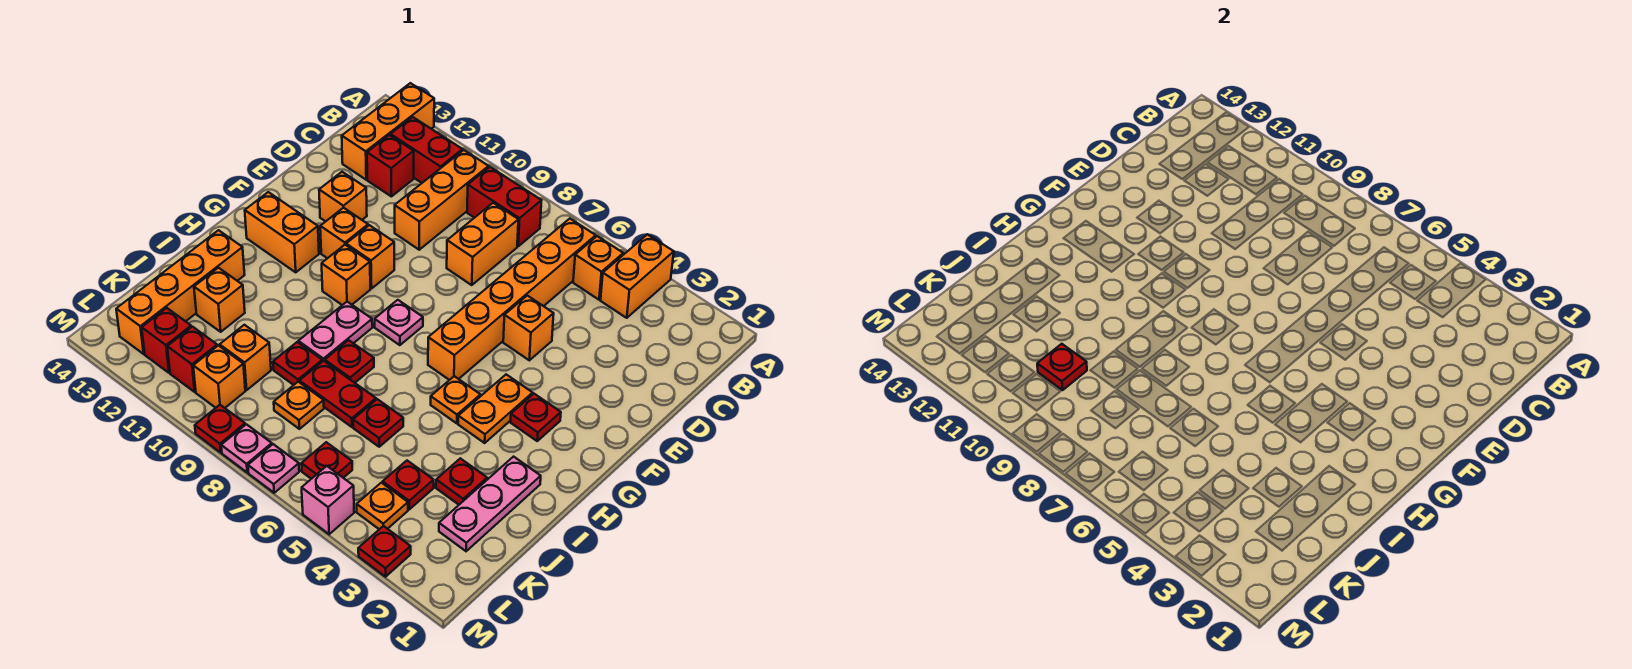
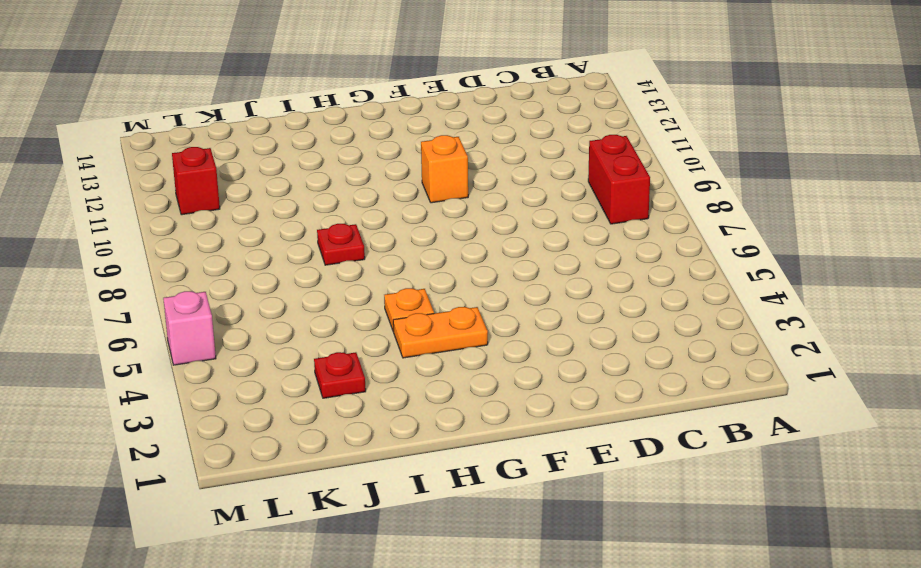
none -> orange 1x2 brick [601,234,674,318]
none -> orange 1x3 brick [342,83,434,180]
none -> orange 1x1 brick [573,236,623,300]
none -> orange 1x6 brick [428,219,596,380]

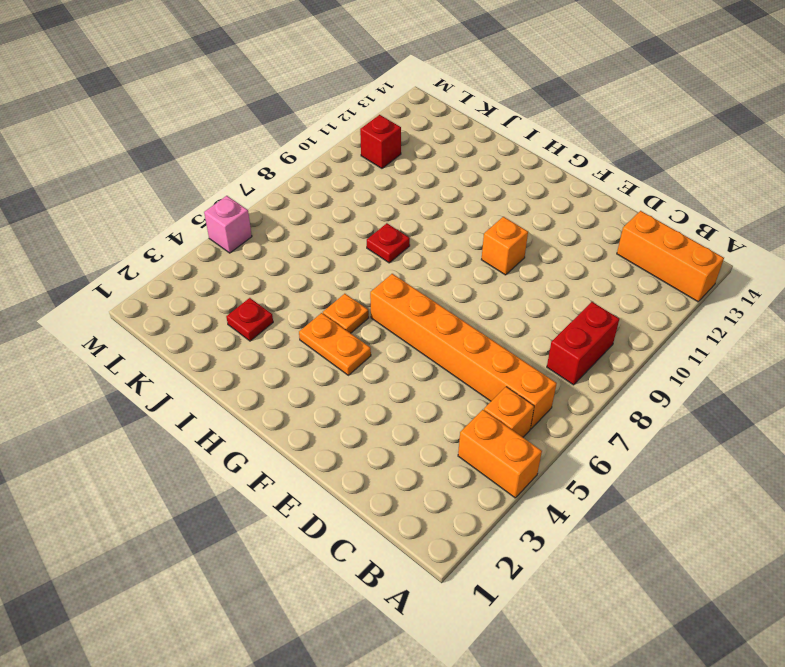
none -> orange 1x3 brick [395,150,489,250]
none -> red 1x2 brick [390,117,463,183]
none -> orange 1x2 brick [447,203,518,285]
none -> red 1x1 brick [367,135,414,196]

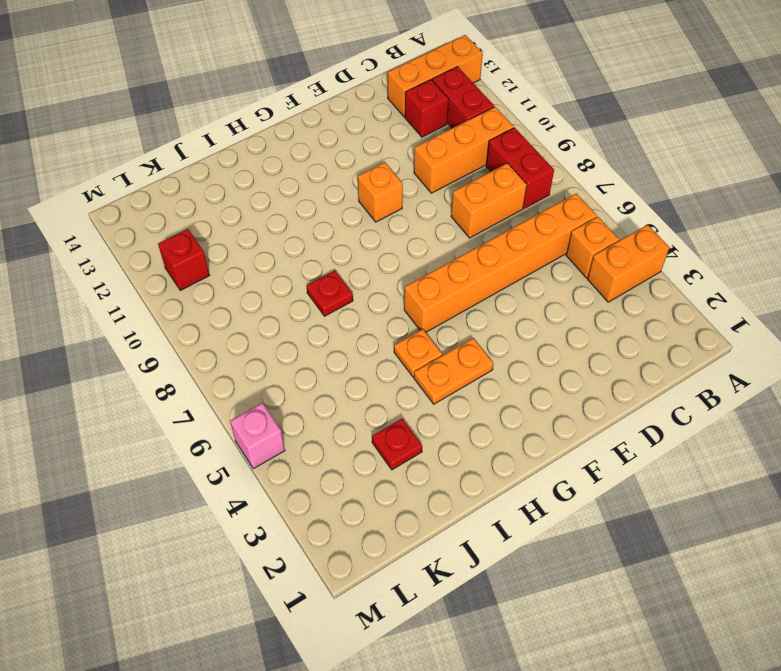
none -> orange 1x1 brick [503,296,554,360]
none -> orange 1x1 brick [319,172,367,221]
none -> orange 1x1 brick [320,208,368,258]
none -> red 1x1 plate [511,394,561,441]

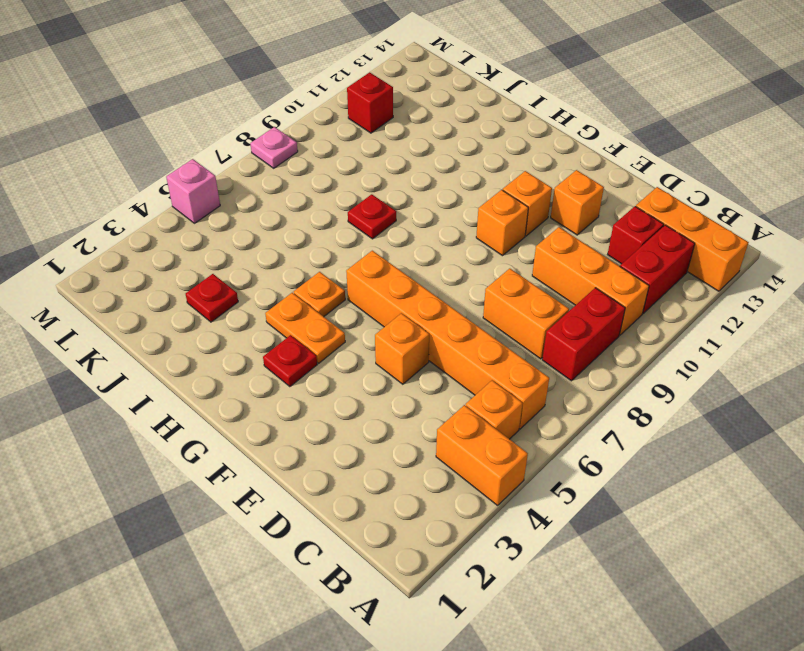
none -> pink 1x1 plate [375,300,423,345]
none -> orange 1x1 brick [322,245,370,305]
none -> orange 1x2 brick [245,192,319,272]
none -> pink 1x2 plate [298,302,372,361]

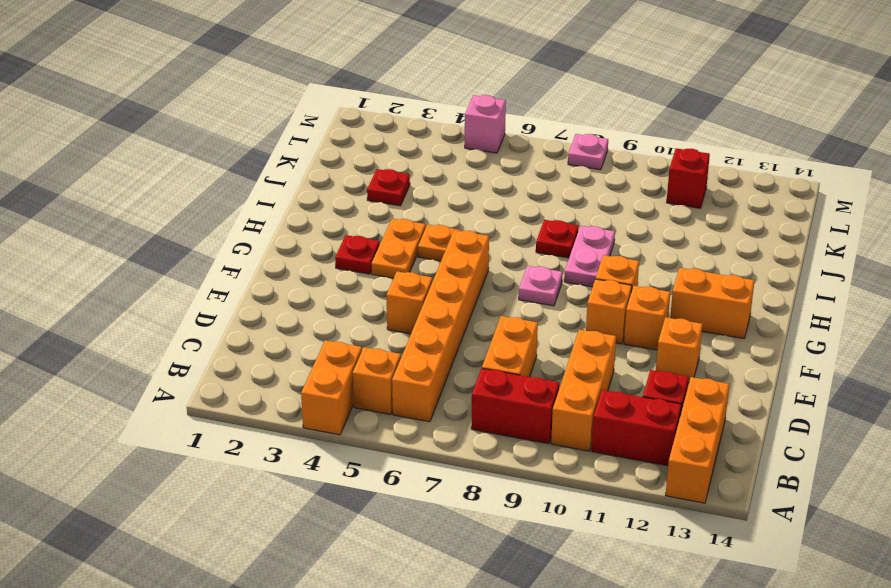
none -> pink 1x3 plate [439,457,541,551]
none -> orange 1x4 brick [116,230,245,354]
none -> red 1x1 plate [353,399,403,447]
none -> red 1x2 plate [299,361,376,427]

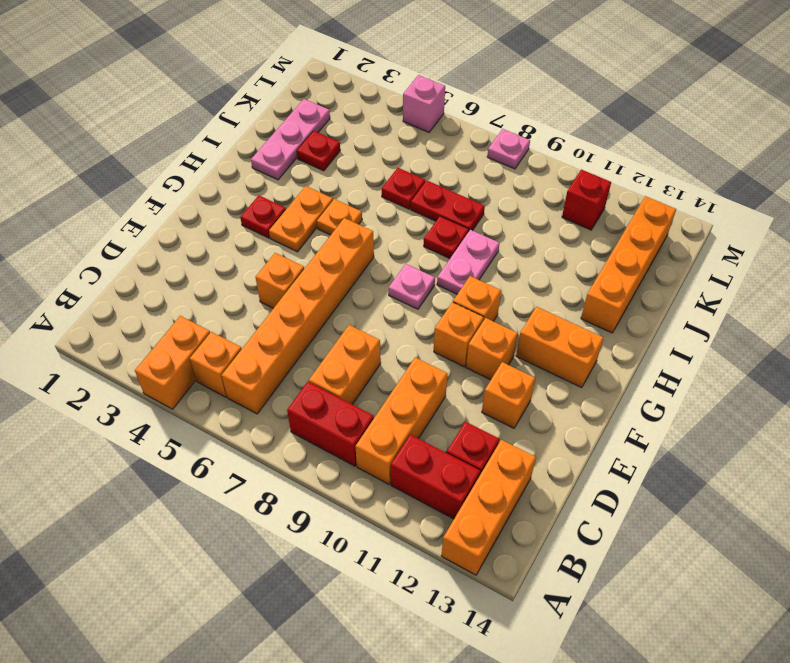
none -> red 1x1 plate [273,342,322,385]
none -> orange 1x1 brick [194,268,245,332]
none -> red 1x1 plate [383,461,434,509]
none -> orange 1x1 plate [274,382,324,429]

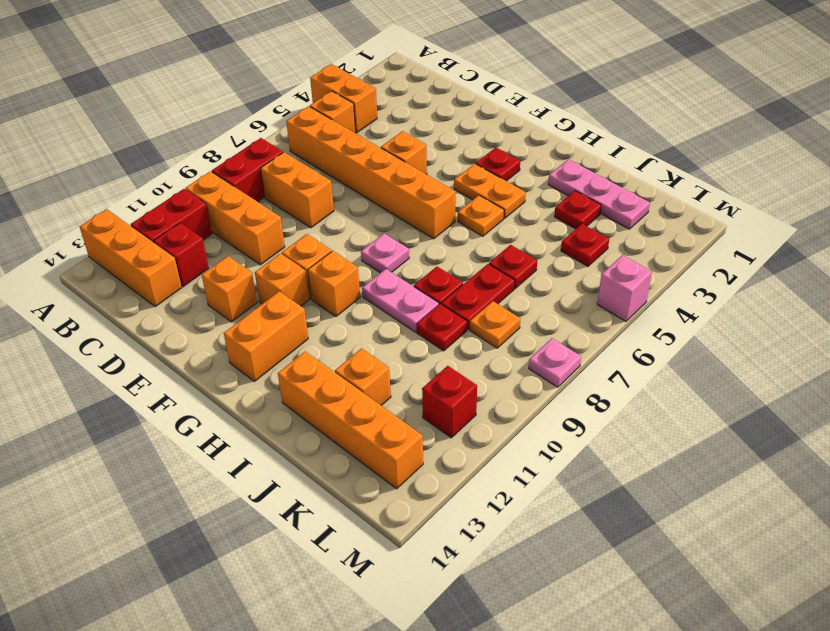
none -> orange 1x1 brick [220,325,271,390]
none -> orange 1x1 plate [357,483,408,529]
none -> red 1x1 plate [301,442,352,479]
none -> orange 1x1 brick [193,345,245,408]

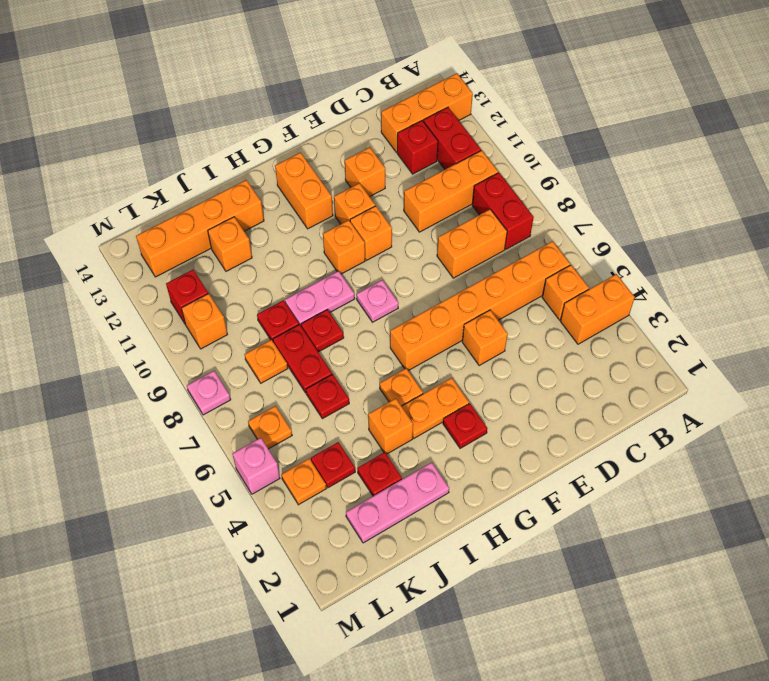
orange 1x1 brick [368,399,413,454] -> orange 1x1 brick moved to [220,325,271,390]
orange 1x1 plate [248,406,292,449] -> red 1x1 plate [301,442,352,479]
none -> red 1x1 brick [142,308,191,373]
none -> red 1x1 plate [358,526,411,577]
none -> pink 1x1 plate [248,444,299,493]
none -> red 1x1 plate [195,405,245,452]

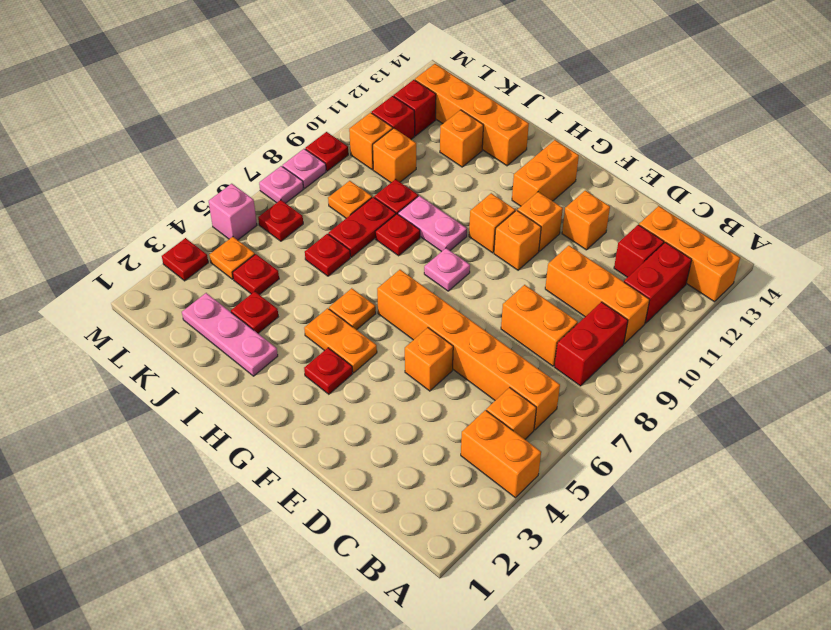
none -> red 1x1 plate [1037,344,1087,390]

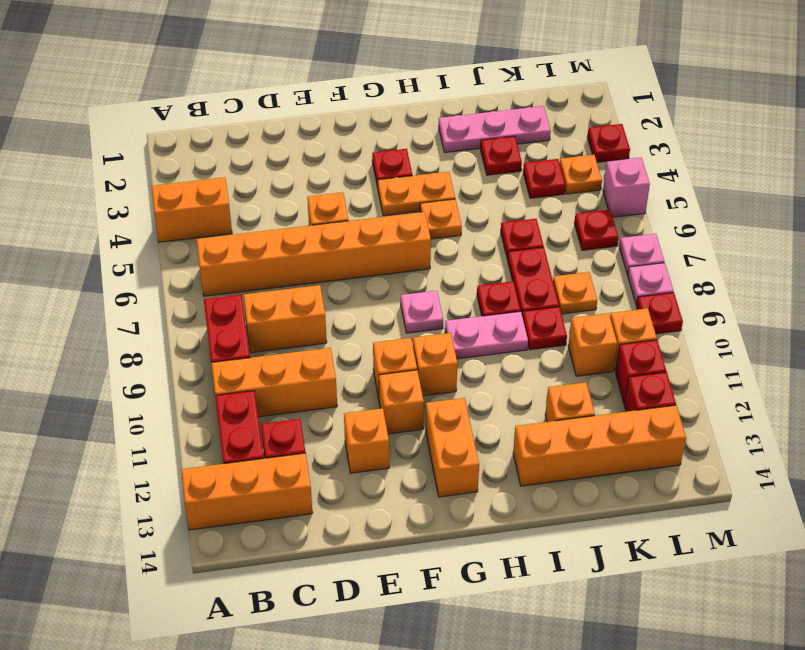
none -> orange 1x1 brick [573,236,623,300]
none -> red 1x1 plate [1037,344,1087,390]

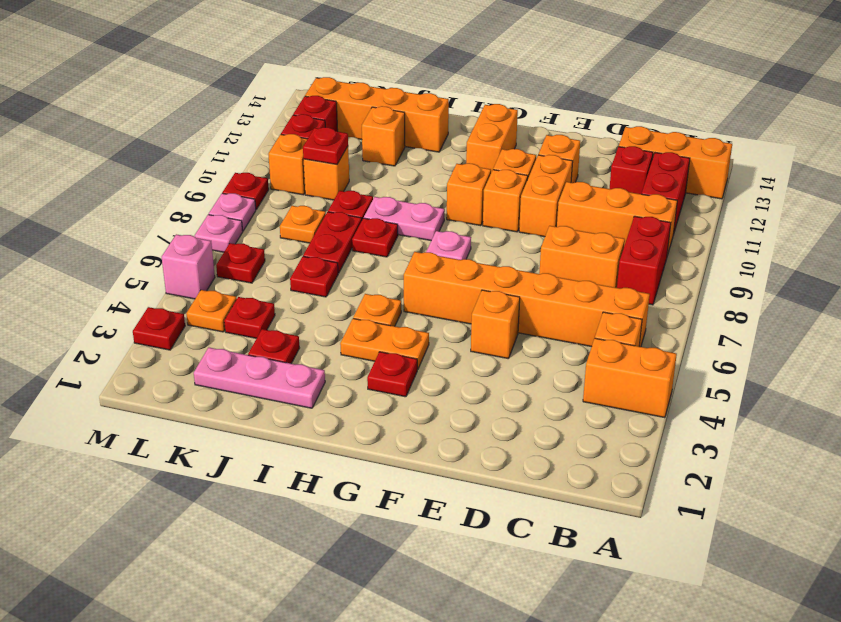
orange 1x2 brick [519,155,573,237] -> none

